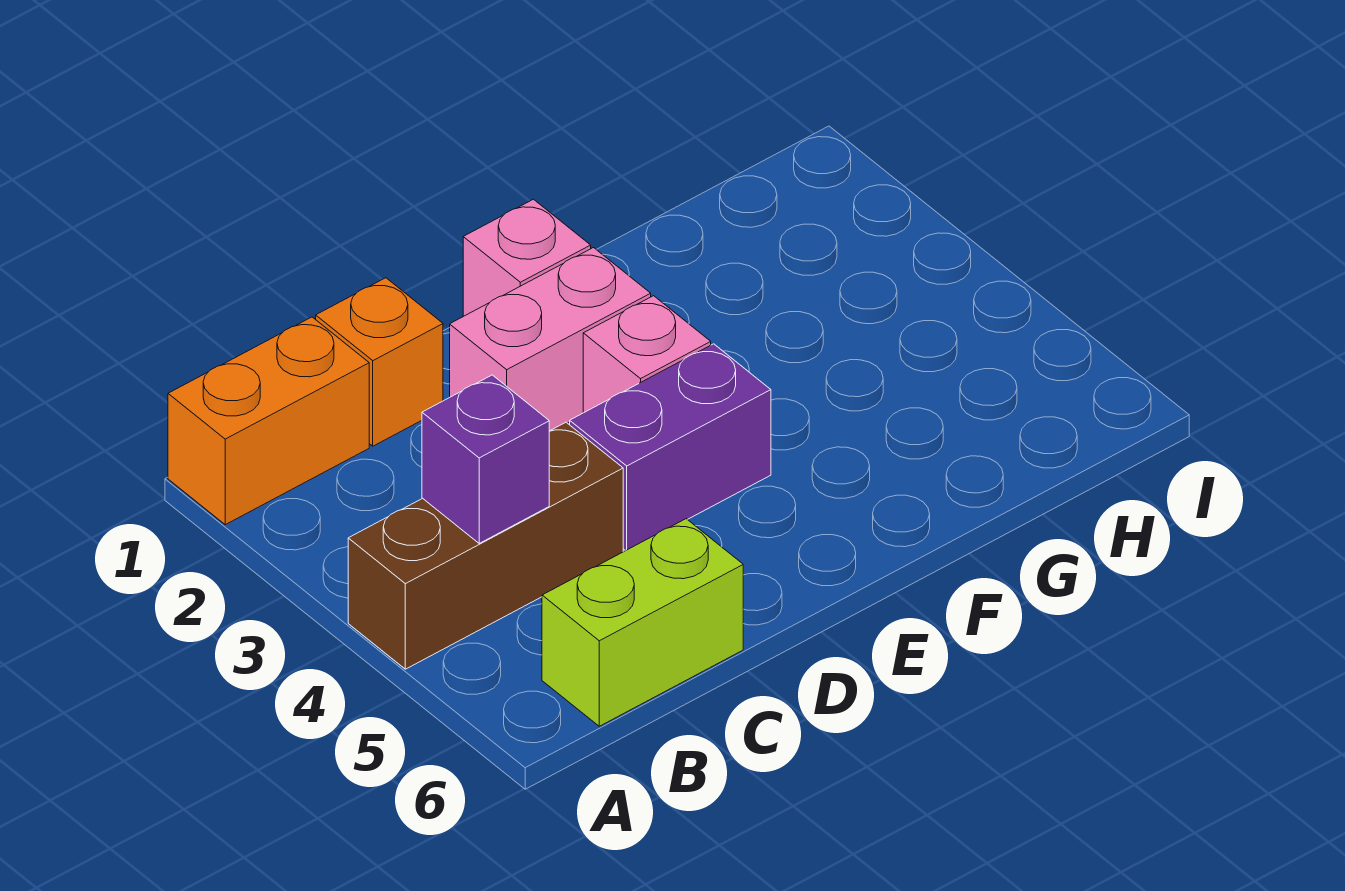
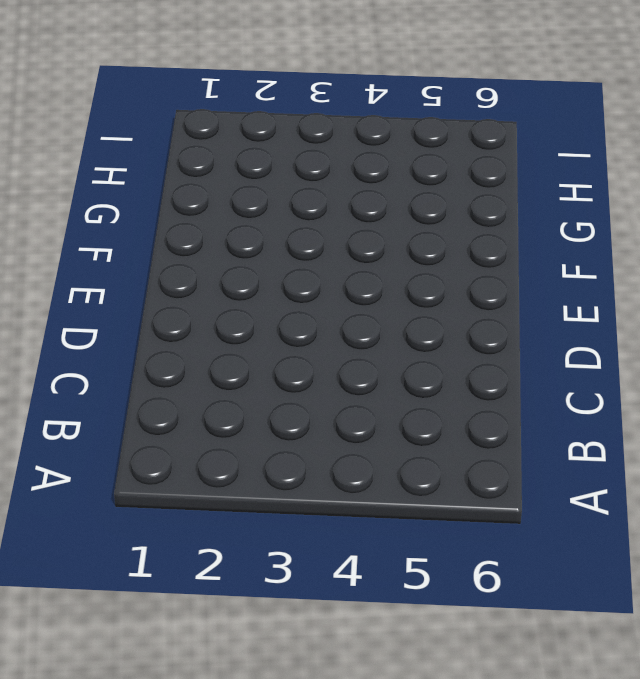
none -> orange 1x2 brick [168,317,369,525]
none -> brown 1x3 brick [348,422,623,669]

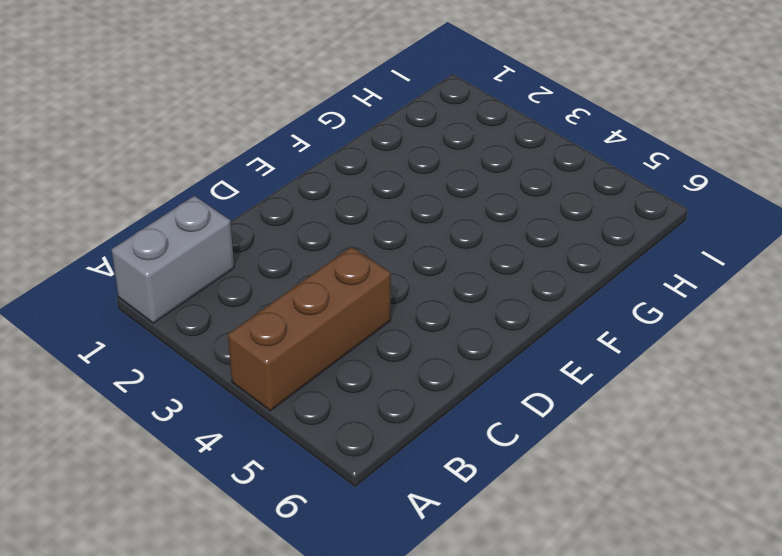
grey 1x2 brick [112,196,234,323] -> orange 1x2 brick [168,317,369,525]
none -> lime 1x2 brick [542,519,743,726]
none -> orange 1x1 brick [316,278,443,446]

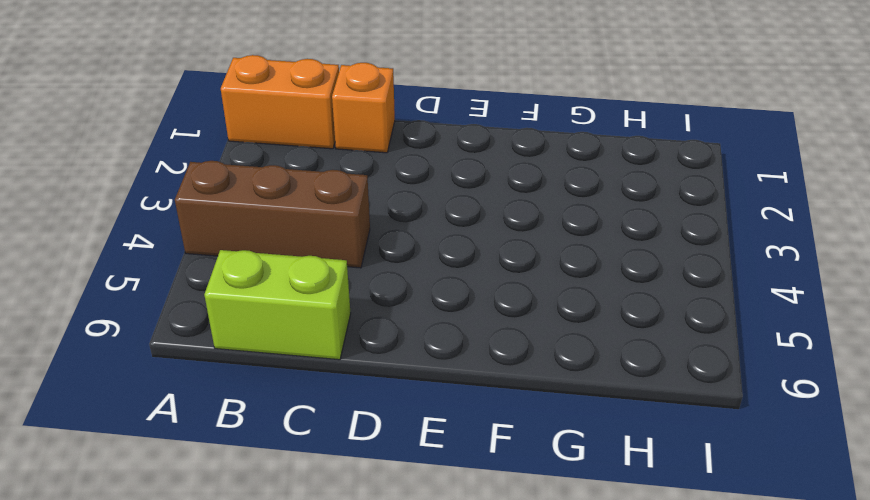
none -> pink 1x2 brick [450,248,651,431]
none -> purple 1x2 brick [570,344,771,551]

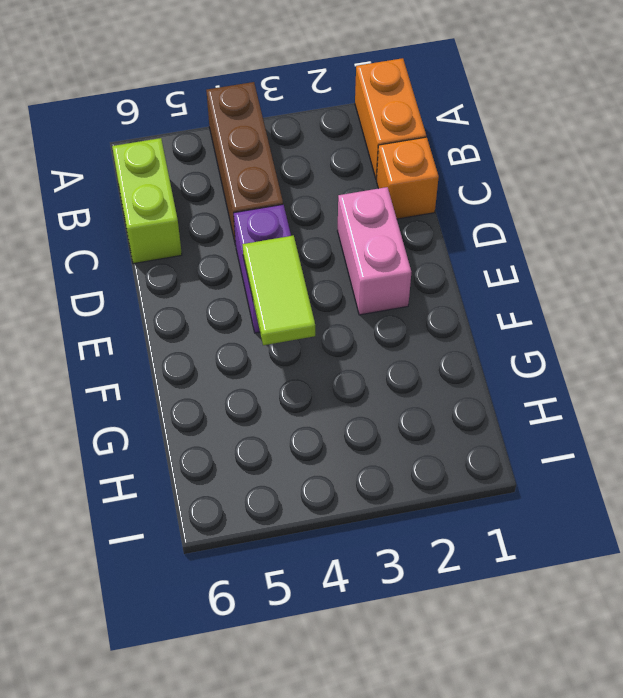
lime 1x2 tile [242,235,315,345] -> none
none -> pink 1x1 brick [463,199,591,316]
none -> pink 1x1 brick [583,296,711,413]

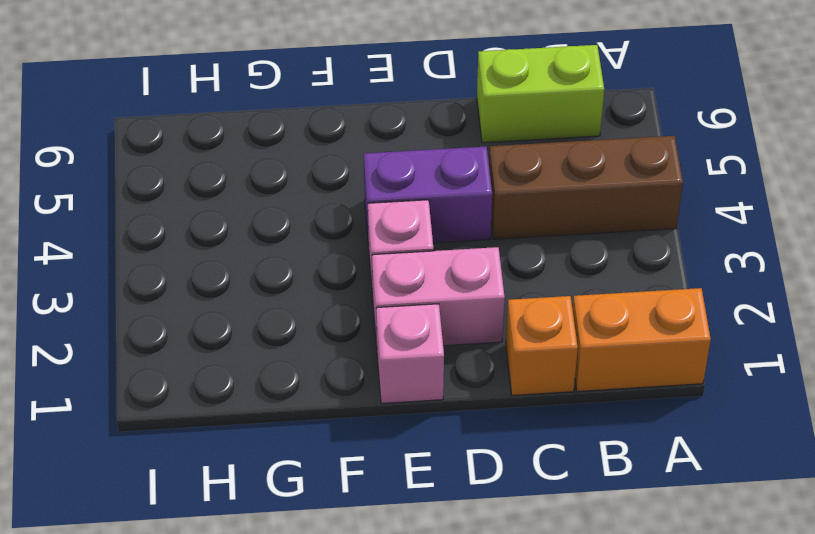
none -> purple 1x1 brick [422,375,549,543]

